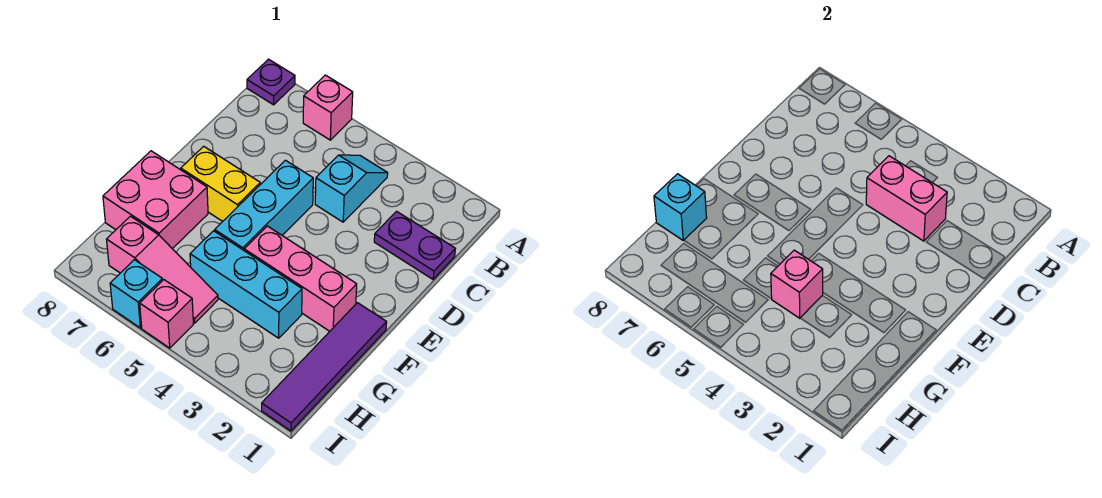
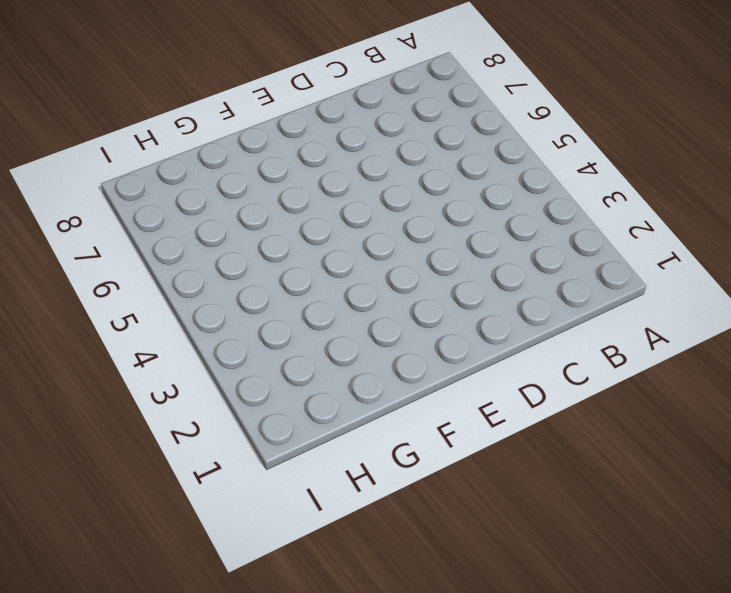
none -> pink 1x1 brick [303,75,353,140]
none -> purple 1x1 plate [247,59,295,105]
none -> cyan 1x2 slope [315,155,388,222]

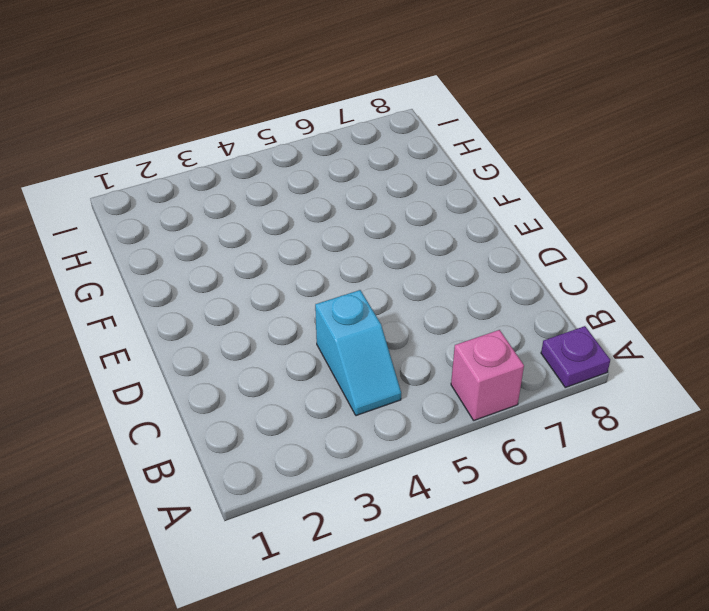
none -> purple 1x2 plate [374,211,455,279]
none -> cyan 1x3 brick [215,160,313,250]
none -> yellow 1x2 brick [181,146,260,221]

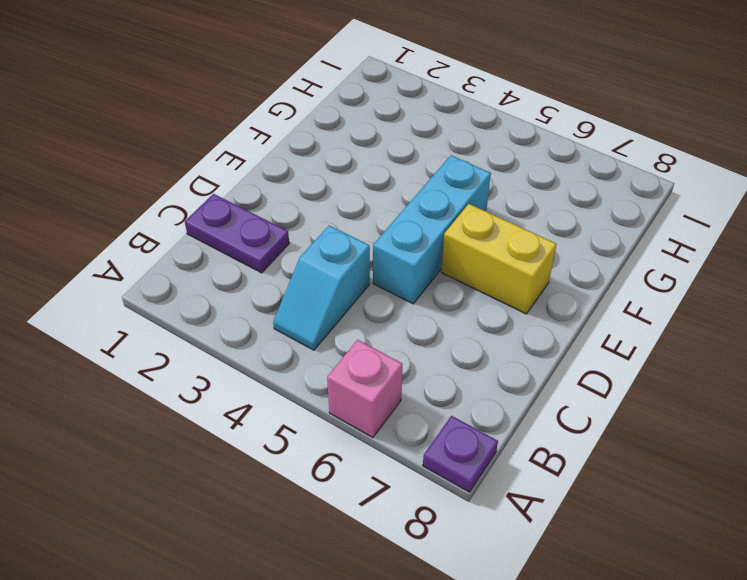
none -> purple 1x4 tile [262,303,387,431]
none -> pink 1x3 brick [244,226,357,331]
none -> pink 2x2 brick [103,151,208,249]

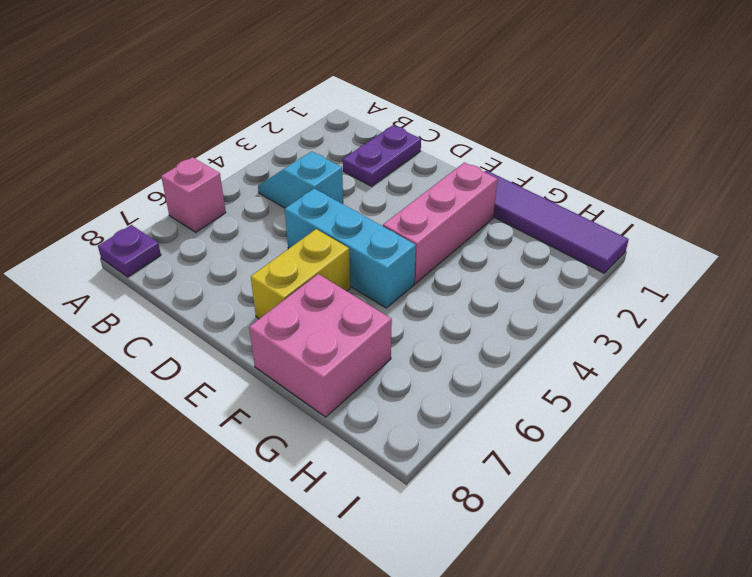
none -> cyan 1x3 brick [190,231,302,338]
none -> pink 1x3 slope [107,216,218,323]
none -> pink 1x1 brick [140,280,193,348]

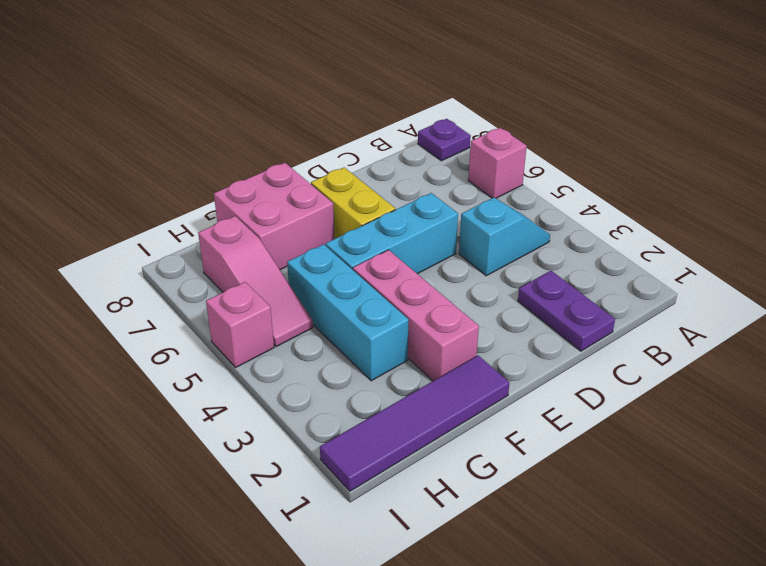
none -> cyan 1x1 brick [110,260,163,328]
none -> pink 1x2 brick [866,156,947,241]
none -> pink 1x1 brick [771,250,823,318]

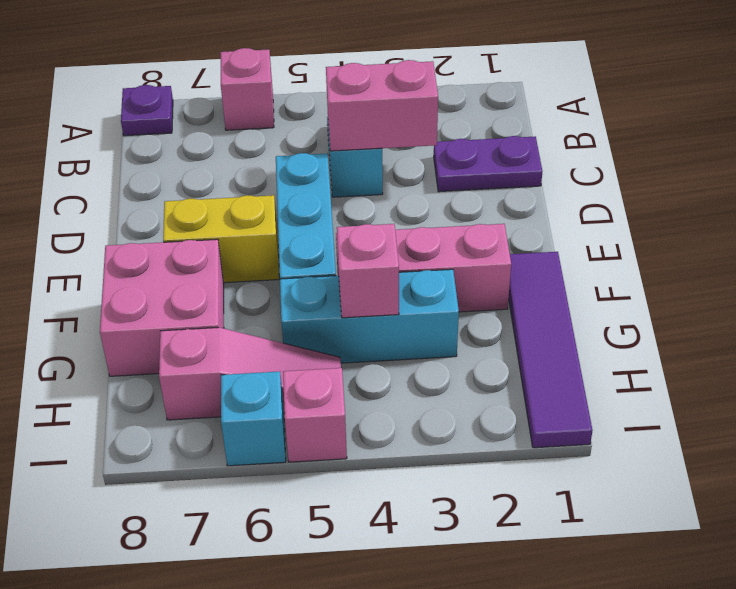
none -> cyan 1x1 brick [654,174,707,240]

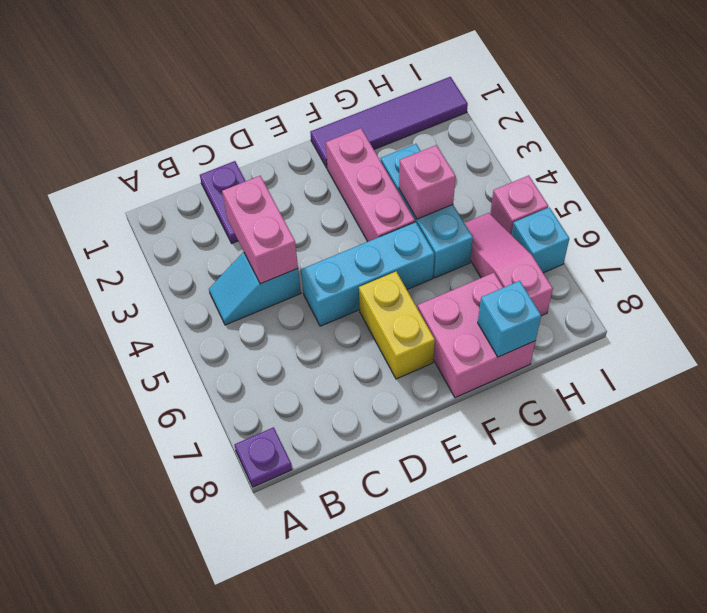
none -> pink 1x1 brick [303,75,353,140]

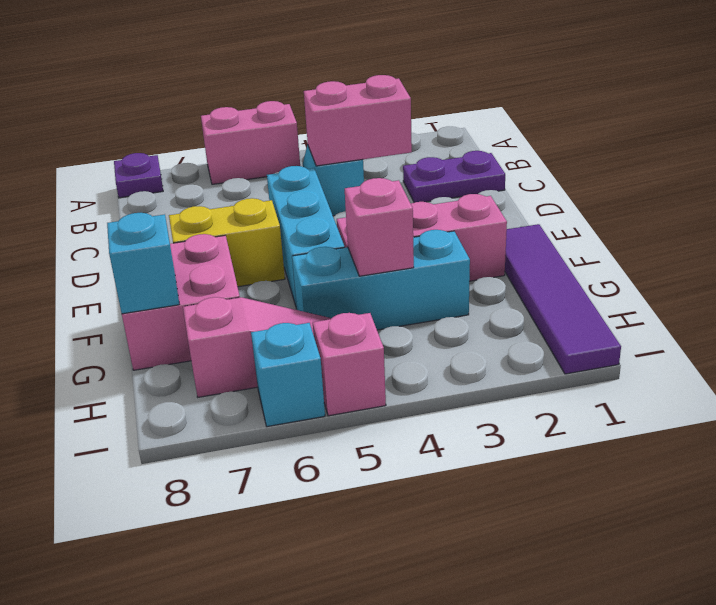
pink 1x2 brick [201,101,300,184] -> pink 1x1 brick [303,75,353,140]

